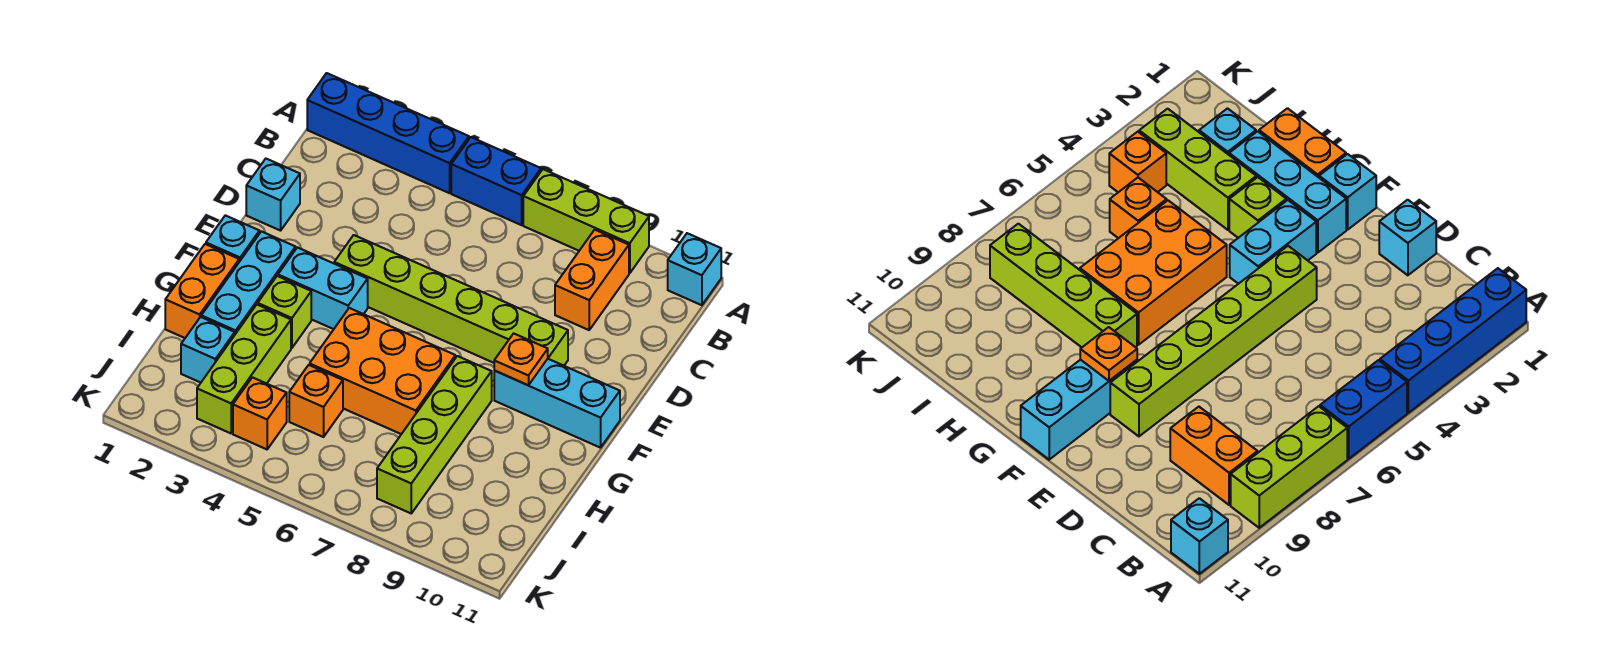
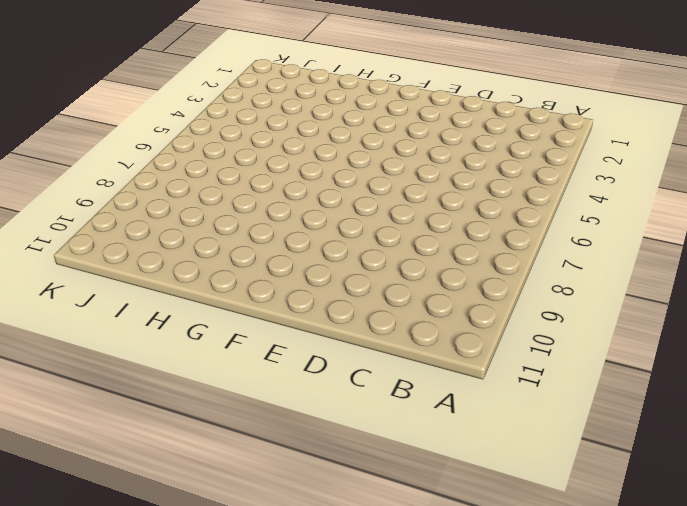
none -> blue 1x4 brick [307,73,469,193]
none -> blue 1x2 brick [451,137,541,225]
none -> lime 1x3 brick [523,169,649,273]

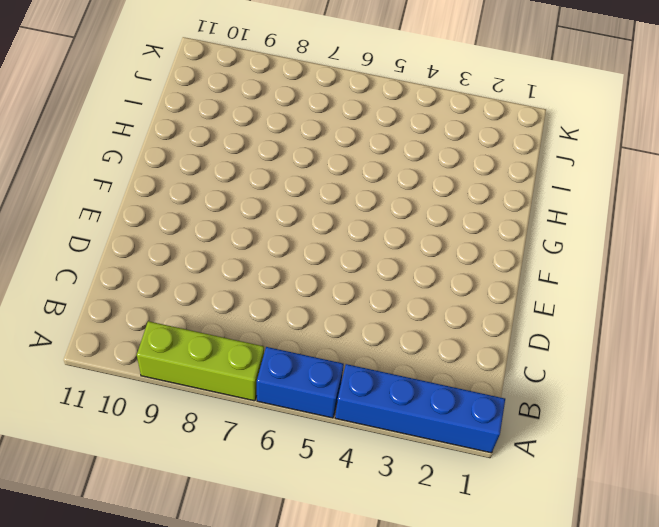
none -> cyan 1x1 brick [668,233,721,305]
none -> orange 1x2 brick [555,230,629,330]
none -> cyan 1x1 brick [246,159,300,231]

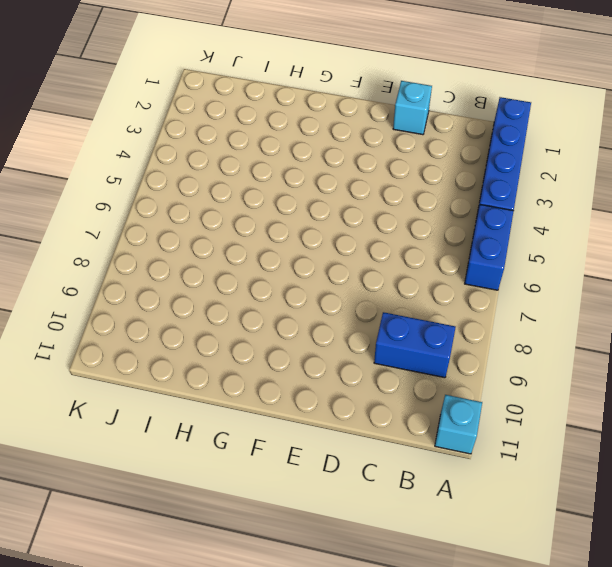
blue 1x2 brick [374,312,456,378] -> orange 1x2 brick [555,230,629,330]
none -> lime 1x3 brick [523,169,649,273]
none -> lime 1x6 brick [334,235,568,366]
none -> cyan 1x1 brick [206,215,259,262]

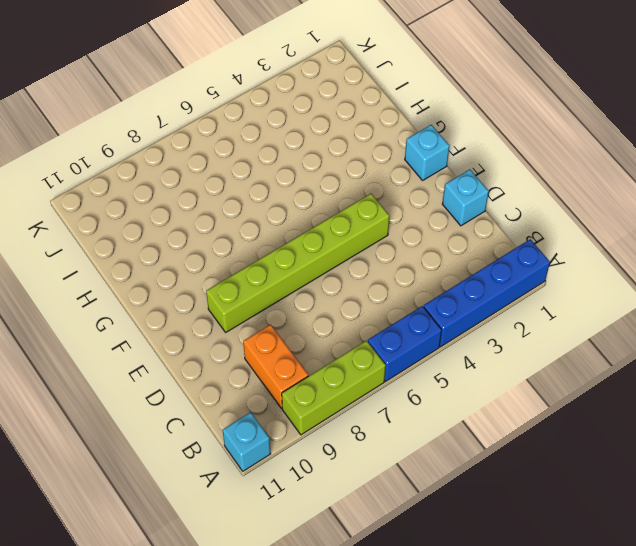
none -> cyan 1x3 brick [201,231,296,334]
none -> cyan 1x2 brick [278,247,368,329]
none -> cyan 1x3 brick [494,359,620,448]

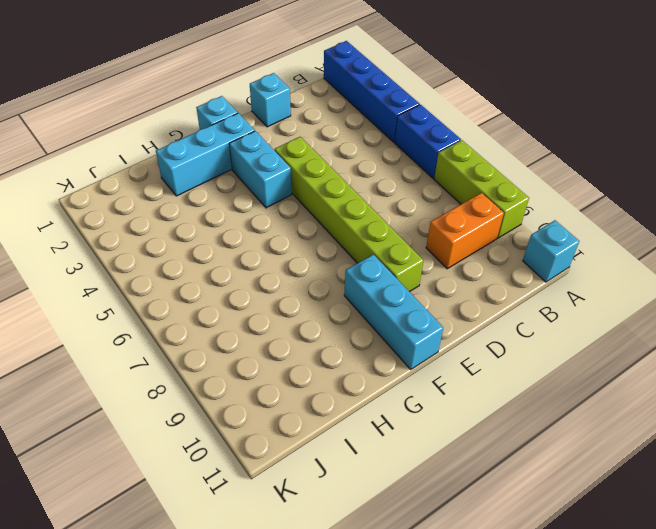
none -> orange 1x2 brick [165,244,239,338]
none -> lime 1x1 brick [258,276,311,348]
none -> orange 2x3 brick [310,308,455,434]

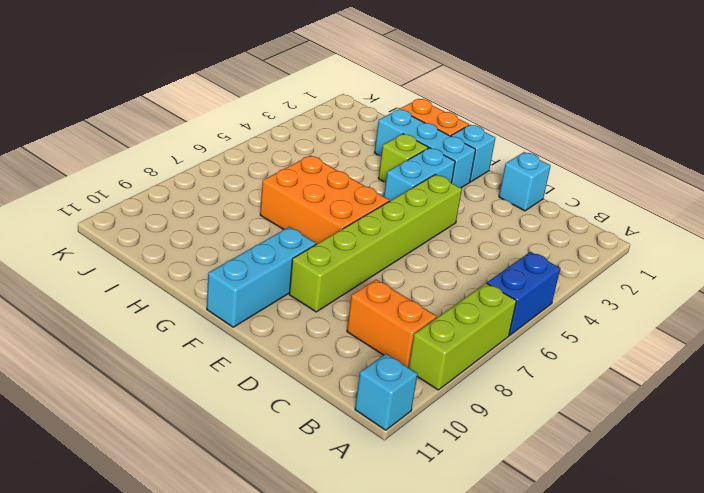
orange 2x3 brick [260,155,389,244] -> orange 2x3 brick turned to [310,308,455,434]
none -> blue 1x4 brick [307,73,469,193]
none -> lime 1x4 brick [377,356,492,513]
none -> lime 1x3 brick [197,304,291,433]

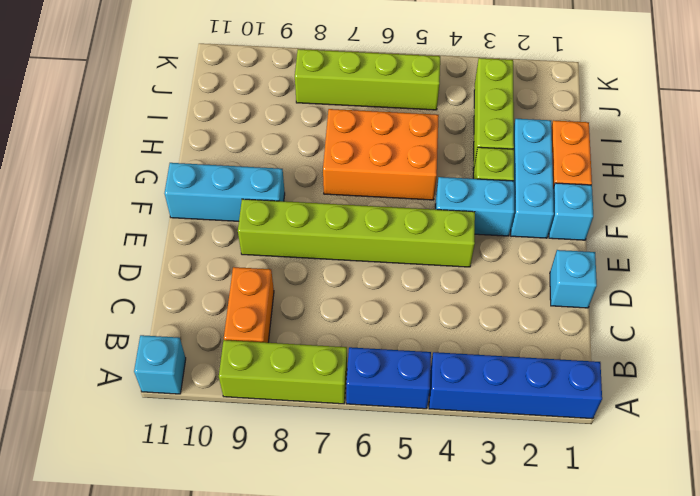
lime 1x4 brick [295,49,440,110] -> lime 1x4 brick turned to [377,356,492,513]
none -> cyan 1x1 brick [181,317,235,383]
none -> orange 1x1 brick [289,365,343,437]
none -> orange 1x1 brick [233,377,287,449]

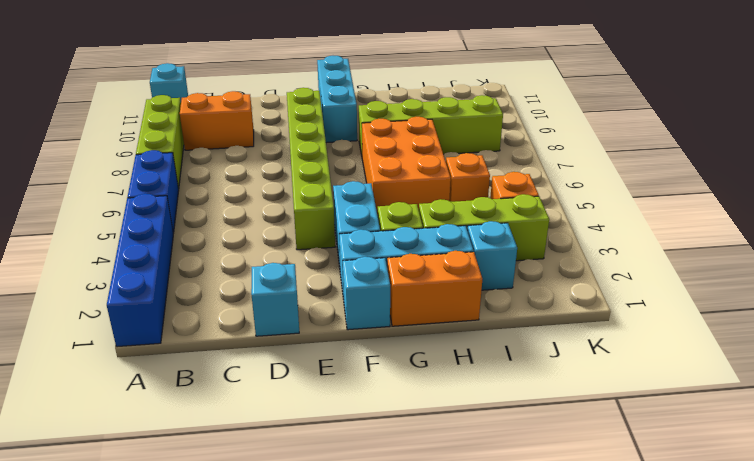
none -> orange 1x1 plate [494,333,548,385]

